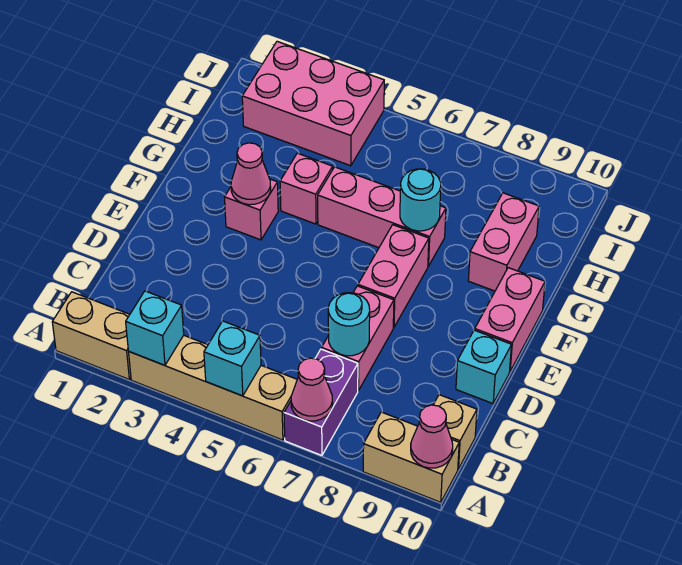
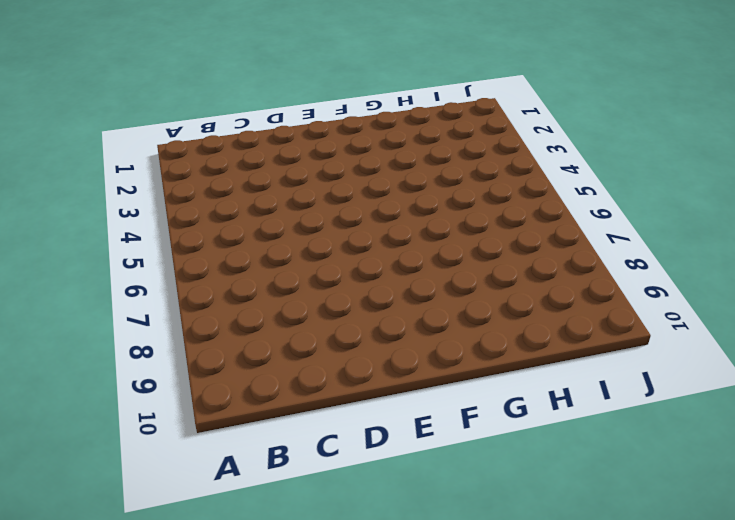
none -> tan 1x2 brick [52,292,131,379]
none -> tan 1x4 brick [129,335,297,440]
none -> purple 1x2 brick [284,349,358,455]

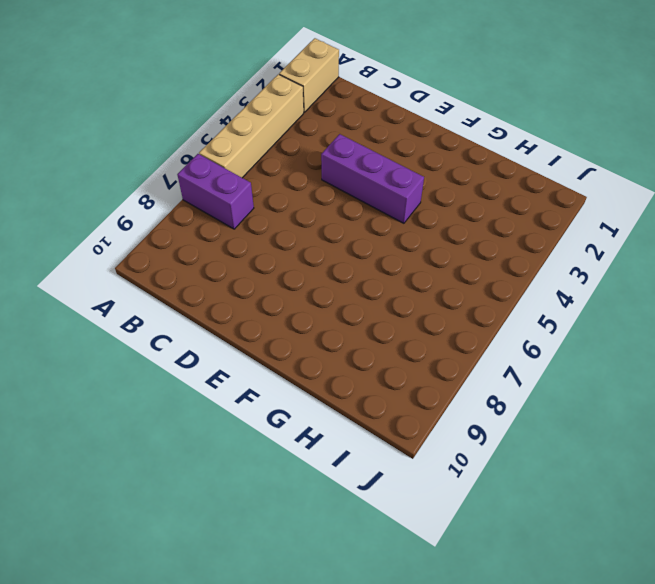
purple 1x3 brick [321,134,424,223] -> none
none -> tan 1x2 brick [363,412,459,502]
none -> tan 1x1 brick [434,395,477,469]
none -> pink 1x2 brick [322,286,394,391]

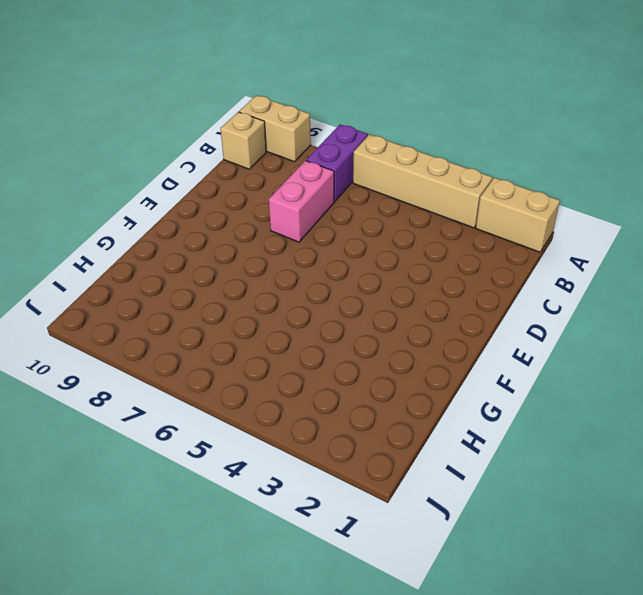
none -> cyan 1x1 brick [456,330,512,404]
none -> pink 1x2 brick [358,225,429,327]
none -> pink 1x2 brick [475,268,545,371]

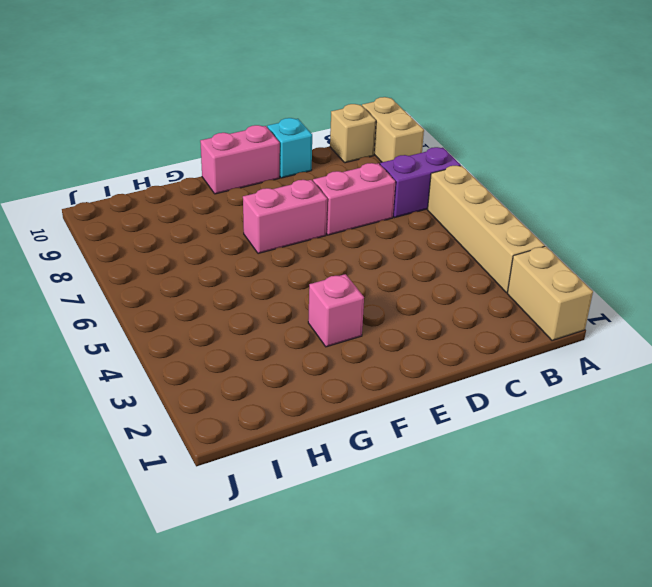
none -> pink 1x1 brick [280,153,333,224]
none -> pink 1x3 brick [318,167,446,266]
none -> pink 1x2 brick [468,193,539,291]

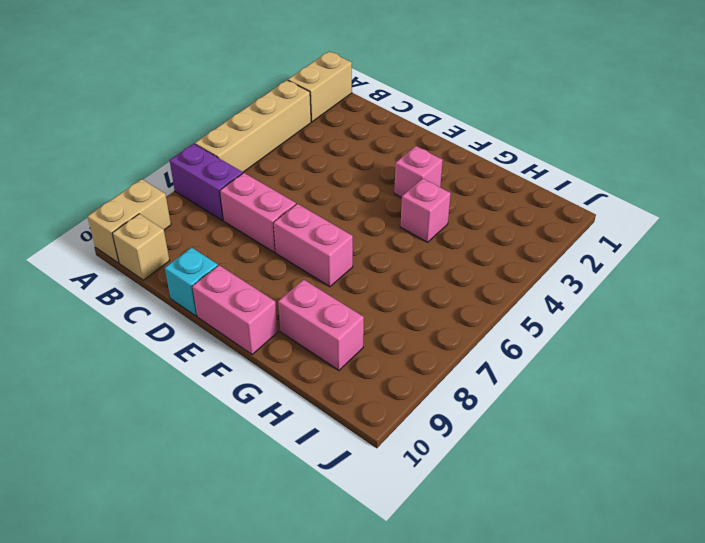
none -> pink 1x3 brick [318,167,446,266]
none -> pink 2x3 brick [242,41,384,166]
none -> cyan 1x1 brick [126,291,184,365]

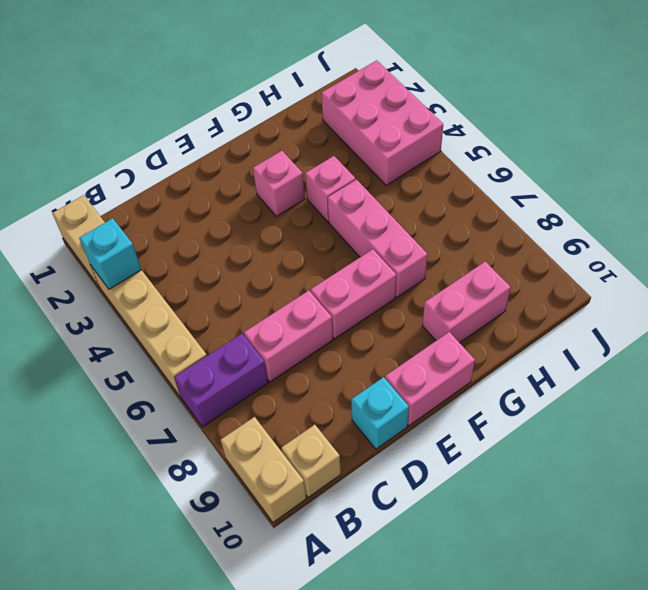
none -> cyan 1x1 brick [204,321,261,396]
none -> pink 1x1 cone [291,358,333,421]
none -> pink 1x1 cone [411,405,453,468]

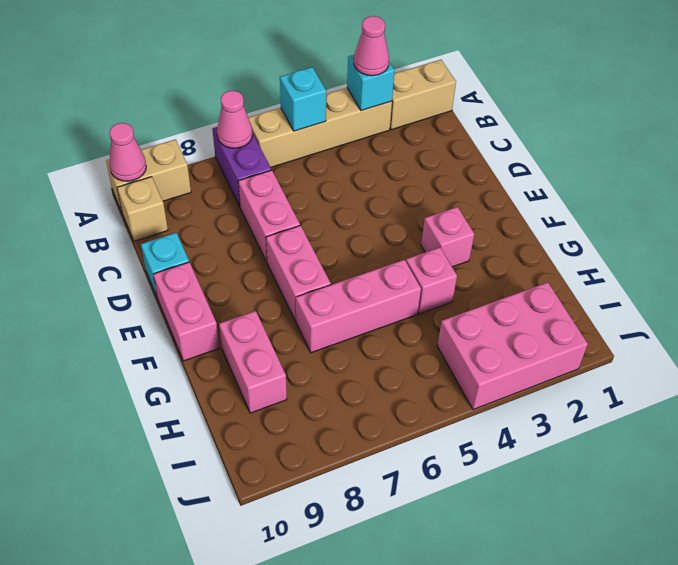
pink 1x1 cone [354,16,389,76] -> pink 1x1 cone moved to [231,143,271,205]
none -> cyan 1x1 round brick [328,293,370,356]
none -> cyan 1x1 round brick [400,169,441,231]

